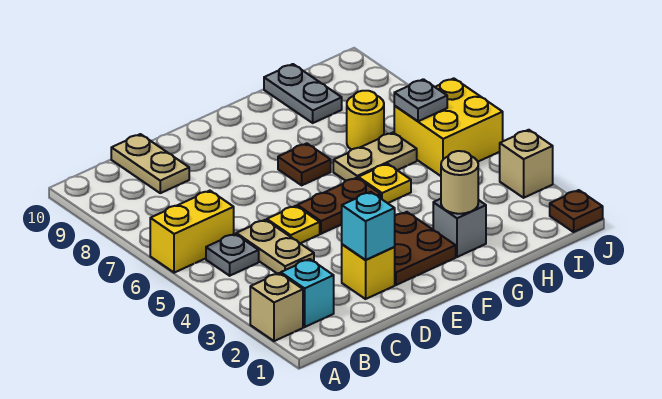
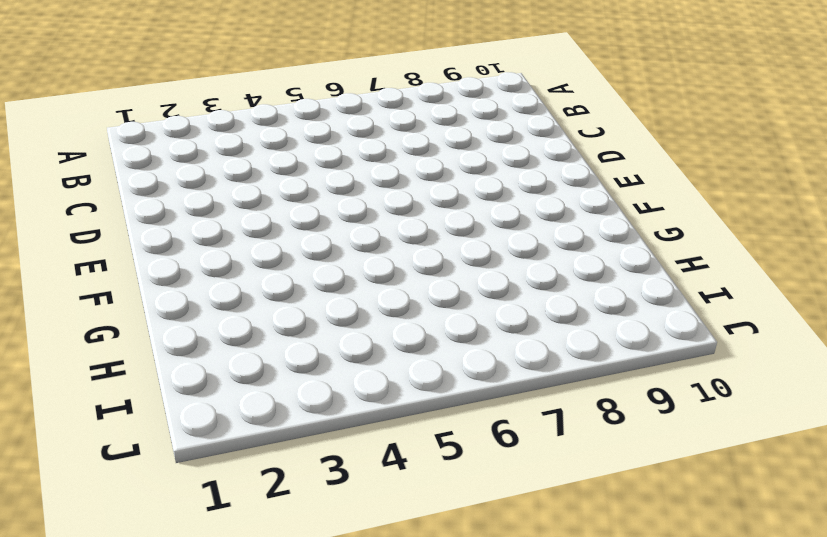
none -> tan 1x1 brick [250,273,303,341]
none -> yellow 1x2 brick [150,191,234,273]
none -> cyan 1x1 brick [281,259,334,327]

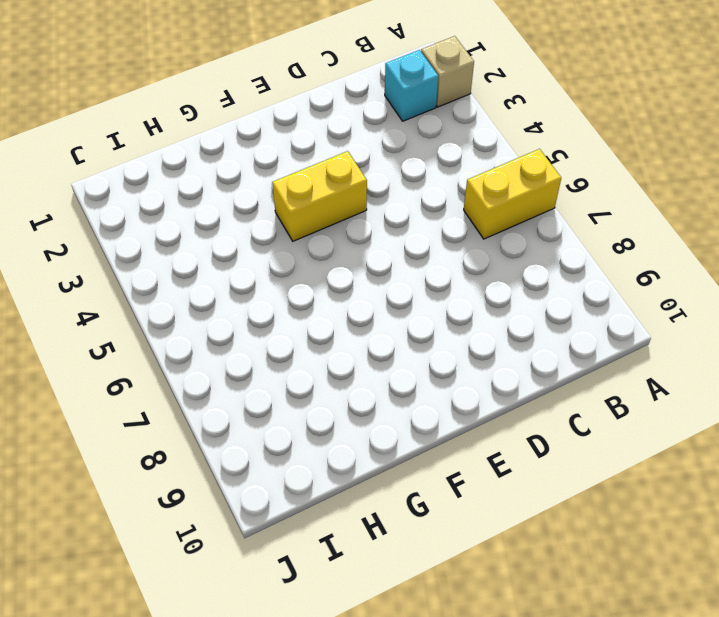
yellow 1x2 brick [272,151,367,241] -> none
none -> grey 1x1 plate [206,234,259,276]
none -> tan 1x2 plate [236,220,314,274]
none -> tan 1x2 plate [111,134,189,193]

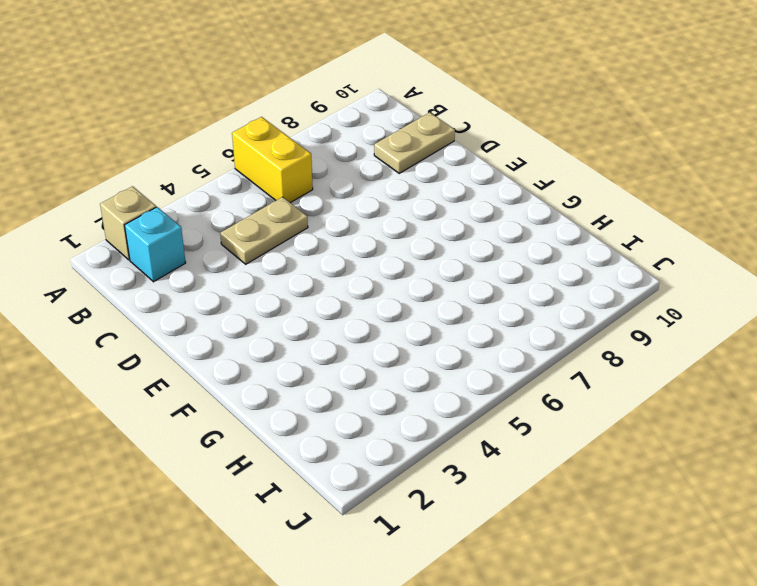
none -> grey 1x1 plate [206,234,259,276]
none -> yellow 1x1 brick [342,244,395,299]
none -> yellow 1x1 plate [267,206,320,243]

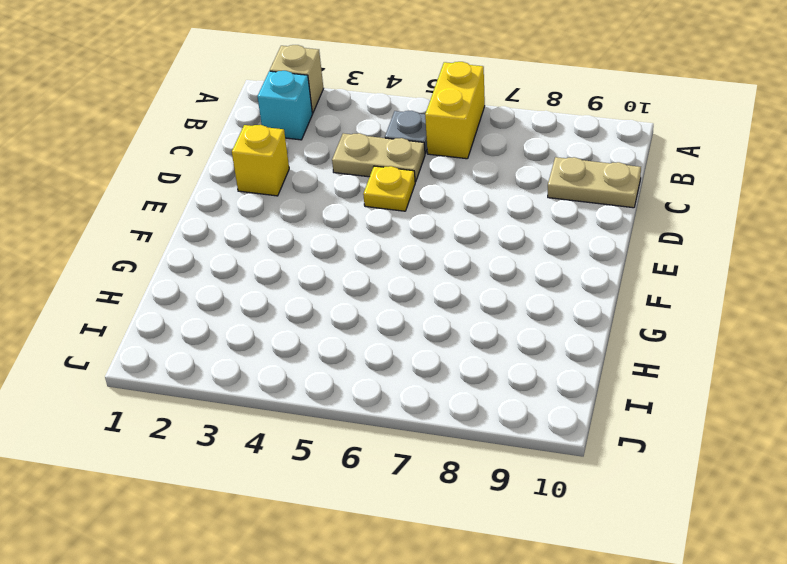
none -> brown 2x2 plate [395,212,456,285]
none -> brown 1x2 plate [297,178,381,234]
none -> brown 1x1 plate [278,143,331,185]

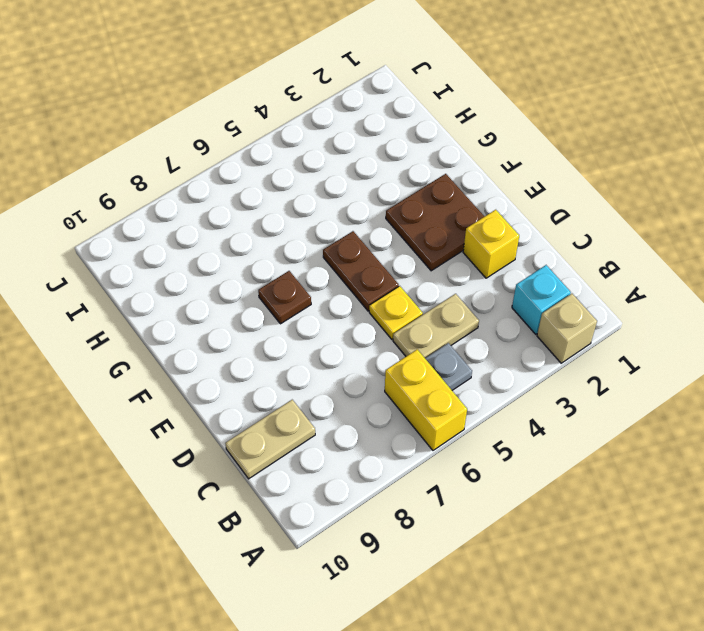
none -> grey 1x1 brick [433,199,486,257]
none -> yellow 1x1 plate [358,164,411,203]
none -> tan 1x2 plate [333,133,417,181]

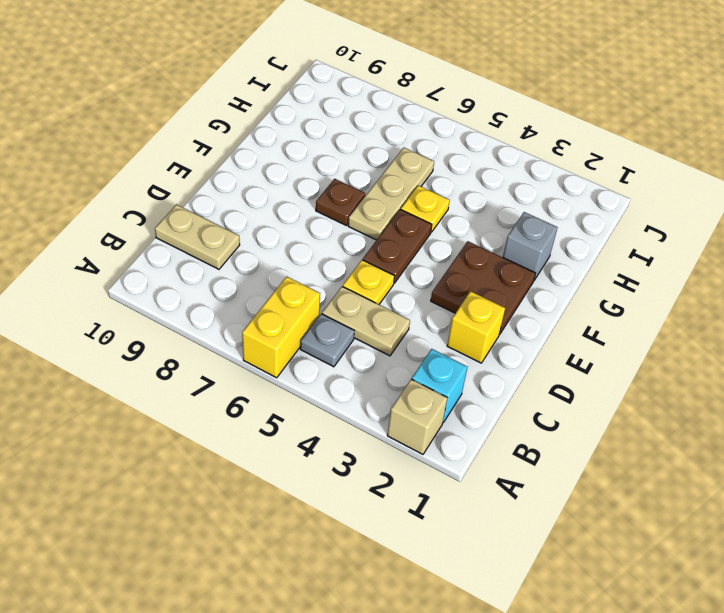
tan 1x3 plate [348,148,434,240] -> tan 1x2 plate [333,133,417,181]
none -> yellow 1x1 round brick [347,91,384,150]
none -> grey 1x2 plate [264,64,342,123]
none -> yellow 2x2 brick [394,78,503,176]

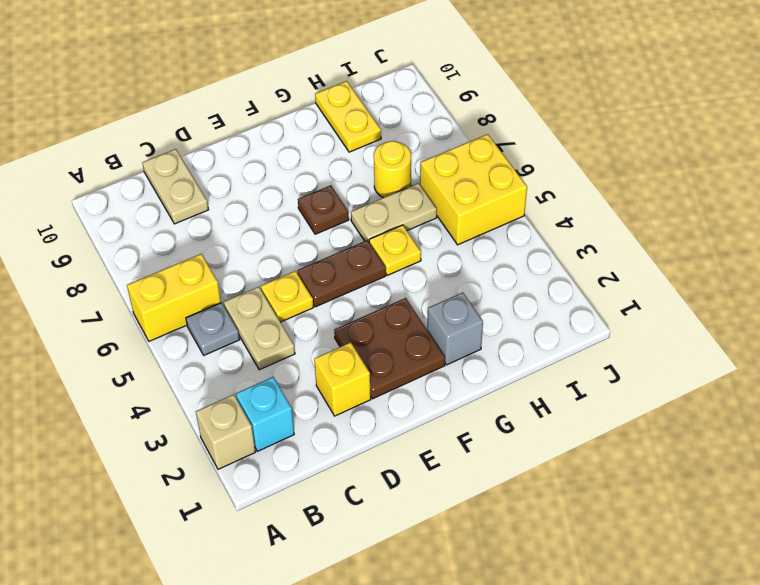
yellow 1x2 plate [315,81,381,152] -> grey 1x2 plate [264,64,342,123]
none -> brown 1x1 plate [550,190,603,232]
none -> tan 1x1 brick [500,130,553,198]
none -> cyan 1x1 brick [342,192,395,260]

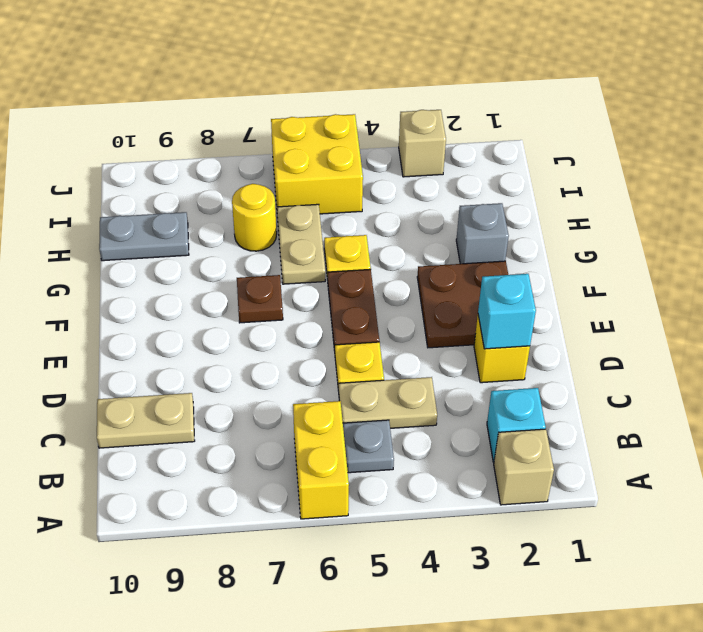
none -> brown 1x1 plate [550,190,603,232]
none -> tan 1x1 round brick [441,151,478,214]
none -> grey 1x1 plate [394,79,447,121]

